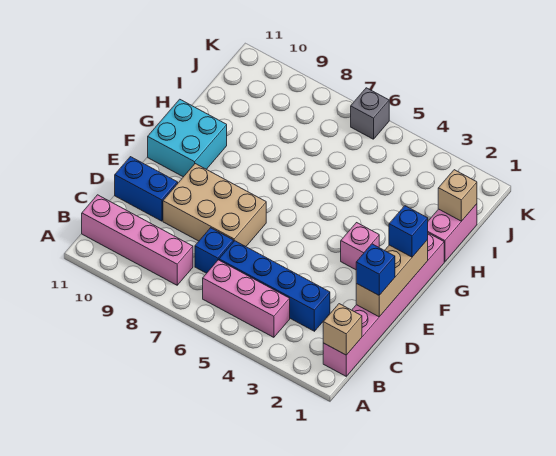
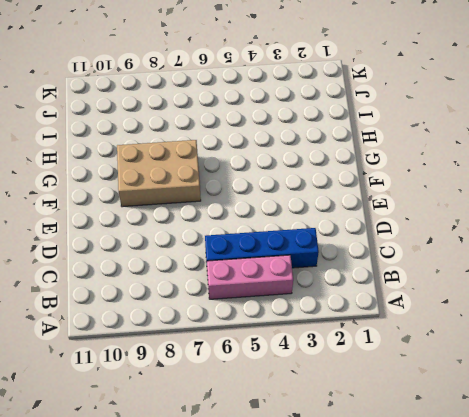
tan 2x3 brick [117,140,201,207] -> tan 2x3 brick moved to [163,164,266,246]
none -> pink 1x6 brick [323,233,444,376]
none -> pink 1x4 brick [82,195,193,285]
none -> blue 1x1 brick [195,228,234,273]

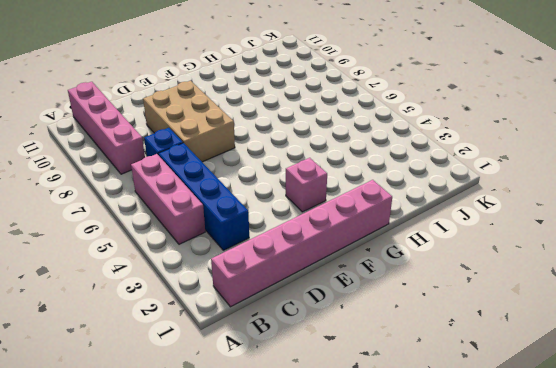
none -> blue 1x2 brick [115,157,178,221]
none -> cyan 2x2 brick [148,99,227,177]
none -> pink 1x2 brick [428,204,477,262]

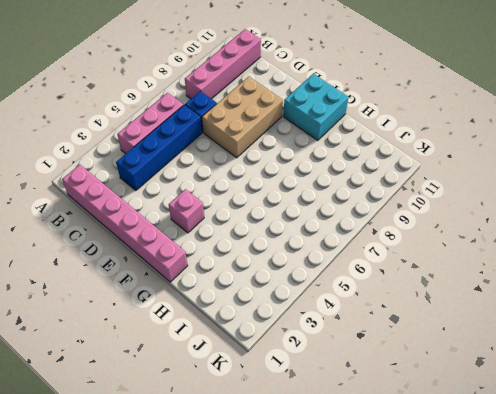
none -> blue 1x2 brick [115,157,178,221]
none -> pink 1x2 brick [428,204,477,262]
none -> grey 1x1 brick [351,88,389,139]

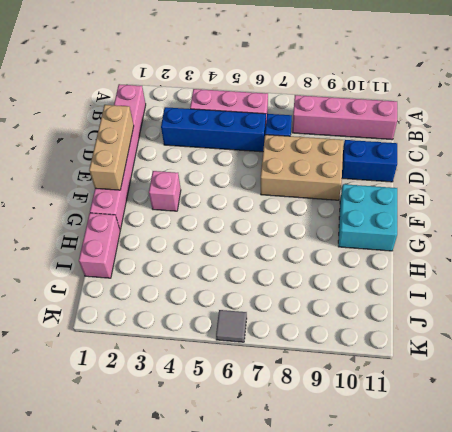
grey 1x1 tile [216,310,247,342] -> grey 1x1 brick [351,88,389,139]
none -> tan 1x1 brick [323,304,362,355]
none -> tan 1x1 brick [438,170,477,221]
none -> blue 1x1 brick [356,244,395,295]

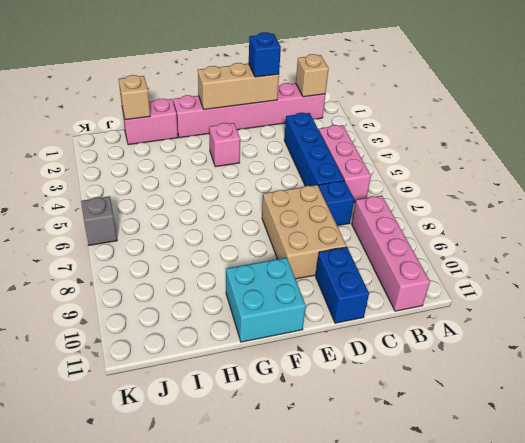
none -> blue 1x1 brick [389,206,428,257]

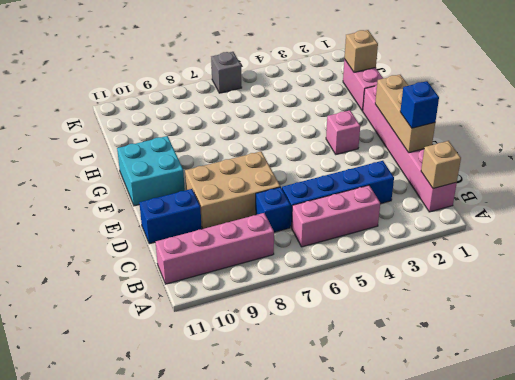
none -> blue 1x1 brick [389,206,428,257]

